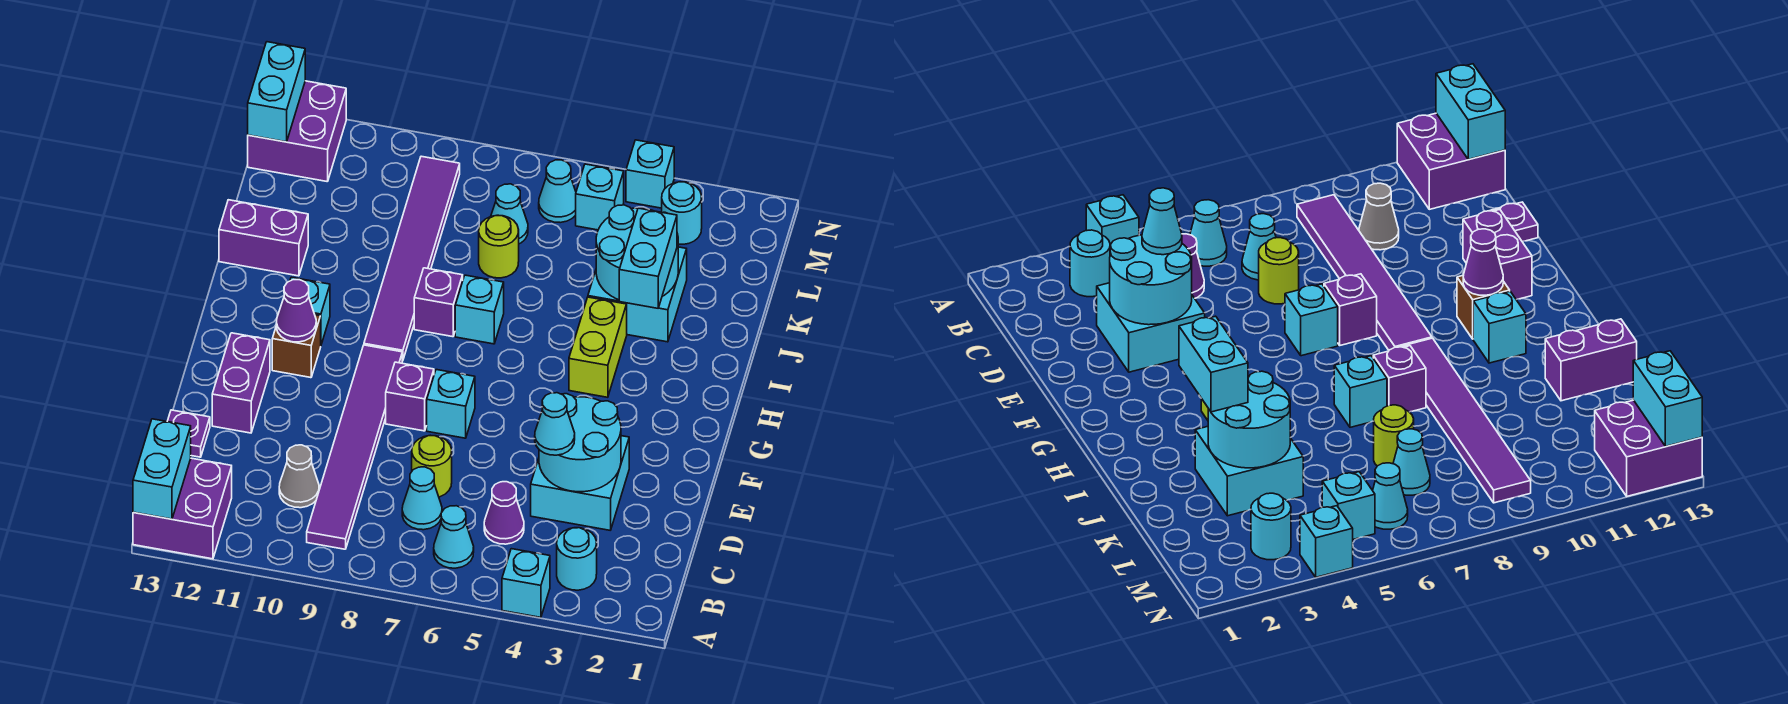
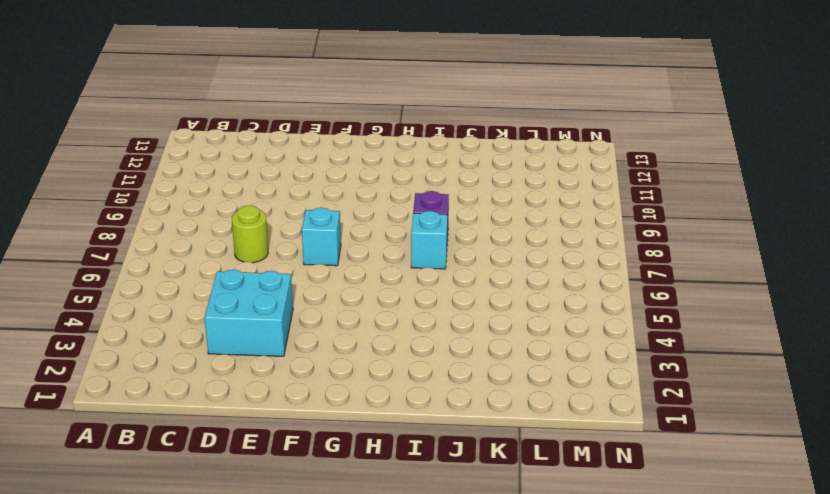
none -> cyan 1x1 brick [502,549,550,617]
none -> purple 2x2 brick [133,458,232,559]
none -> cyan 1x1 round brick [557,528,597,590]
none -> cyan 1x1 cone [434,506,474,568]

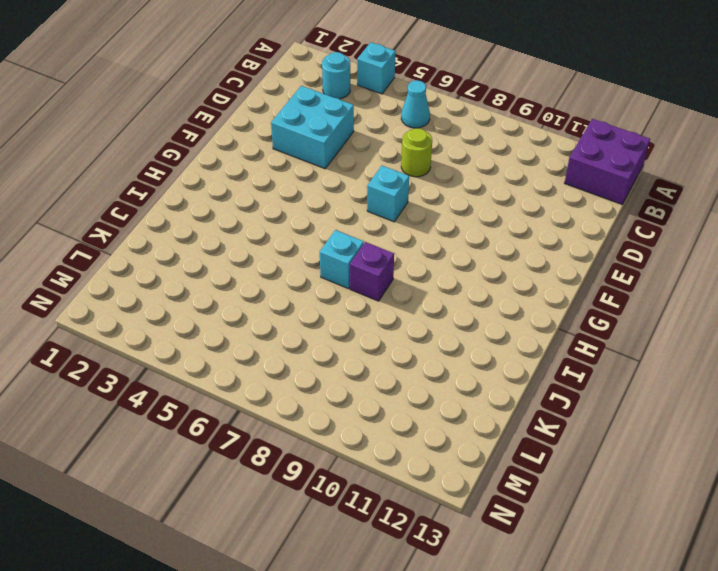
none -> purple 1x6 tile [307,345,402,549]
none -> purple 1x1 cone [484,482,524,544]
none -> cyan 1x1 cone [402,467,442,530]
none -> grey 1x1 cone [279,445,319,508]

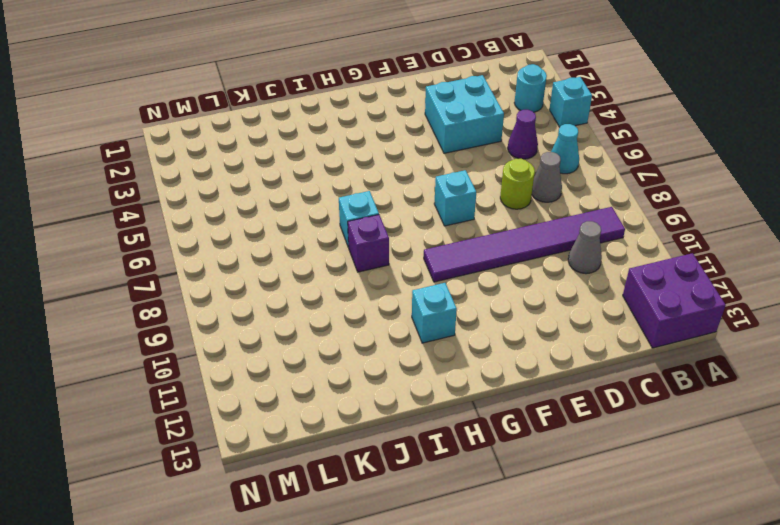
grey 1x1 cone [532,152,562,202] -> cyan 1x1 cone [402,467,442,530]
none -> purple 1x1 plate [167,410,210,457]
none -> purple 1x2 brick [212,333,270,433]
none -> purple 1x1 brick [386,362,434,431]
none -> brown 1x1 brick [272,315,321,378]

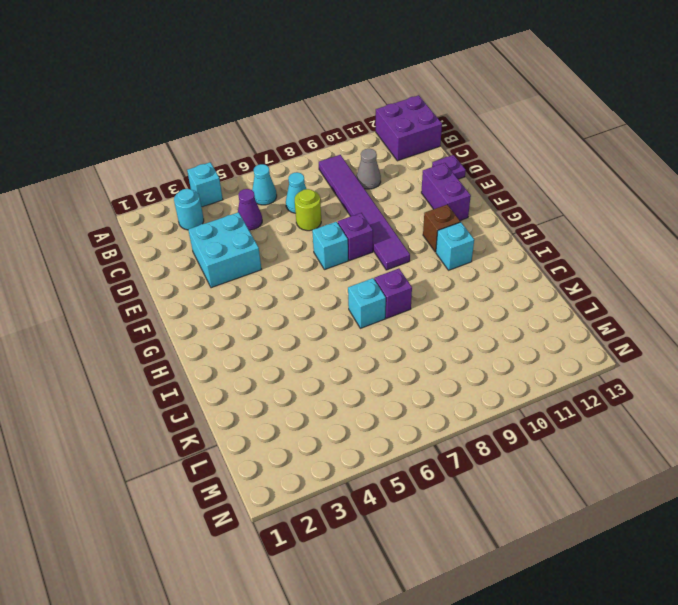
none -> lime 1x2 brick [569,297,627,397]
none -> purple 1x6 tile [364,156,460,361]
none -> cyan 2x2 brick [588,247,687,342]
none -> purple 1x2 brick [219,200,308,276]

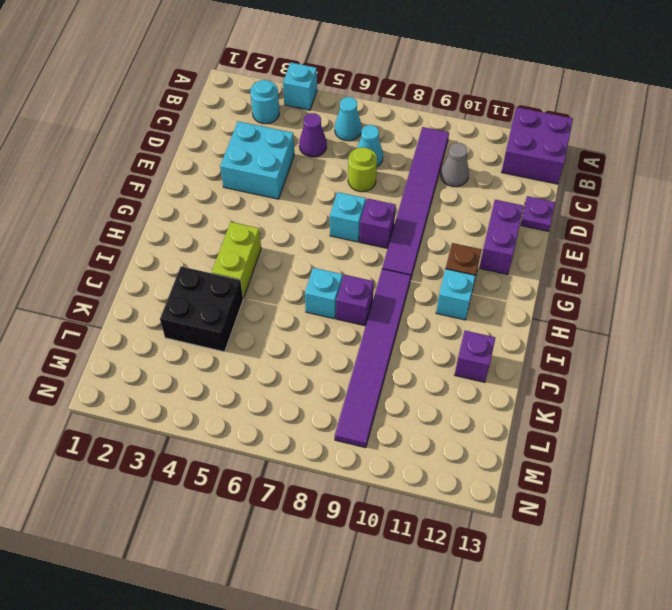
black 2x2 brick [160,267,243,352] -> cyan 2x2 brick [588,247,687,342]
purple 1x1 brick [455,331,495,382] -> purple 1x2 brick [219,200,308,276]
none -> lime 1x1 round brick [479,215,519,278]
none -> cyan 1x1 cone [491,184,528,244]
none -> cyan 1x1 round brick [662,182,702,244]
none -> cyan 1x1 brick [576,164,624,230]

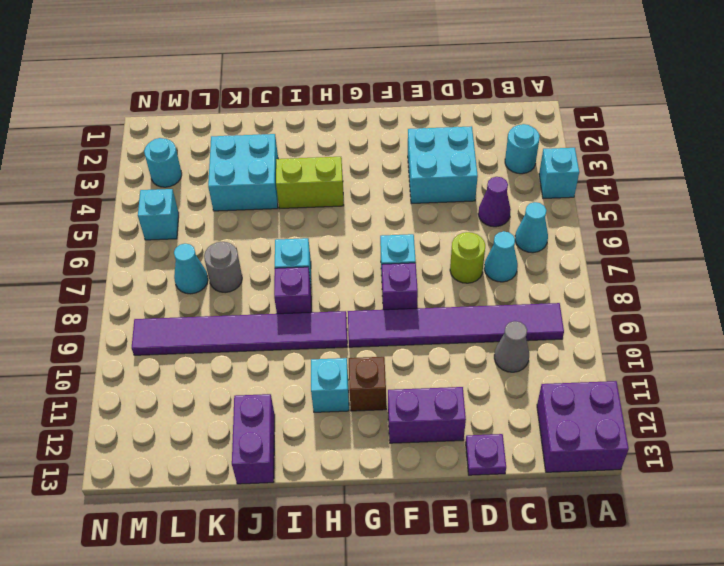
grey 1x1 round brick [204,242,242,293] -> lime 1x1 round brick [479,215,519,278]
none -> cyan 1x1 cone [539,160,576,223]
none -> purple 2x2 brick [248,81,346,182]
none -> cyan 1x1 brick [626,140,674,208]
none -> cyan 1x2 brick [133,419,191,519]

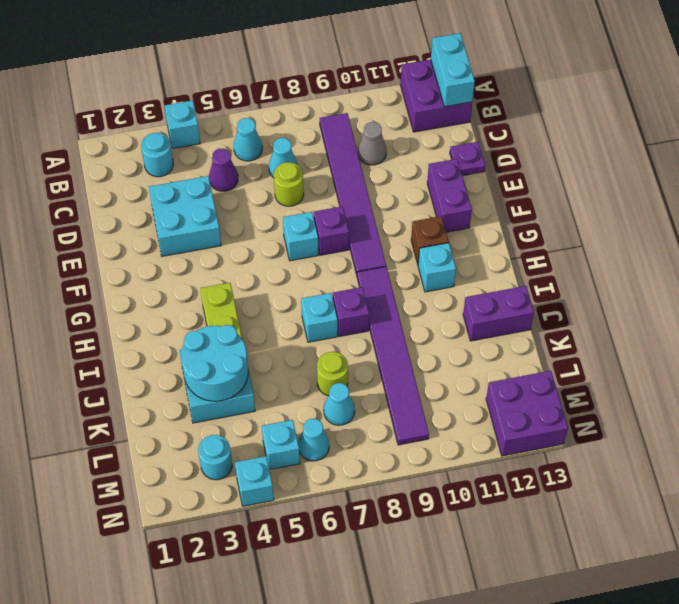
none -> cyan 2x2 round brick [539,394,621,492]
none -> purple 1x1 cone [276,280,316,342]
none -> cyan 1x2 brick [248,42,305,142]
none -> cyan 1x1 cone [535,393,575,455]

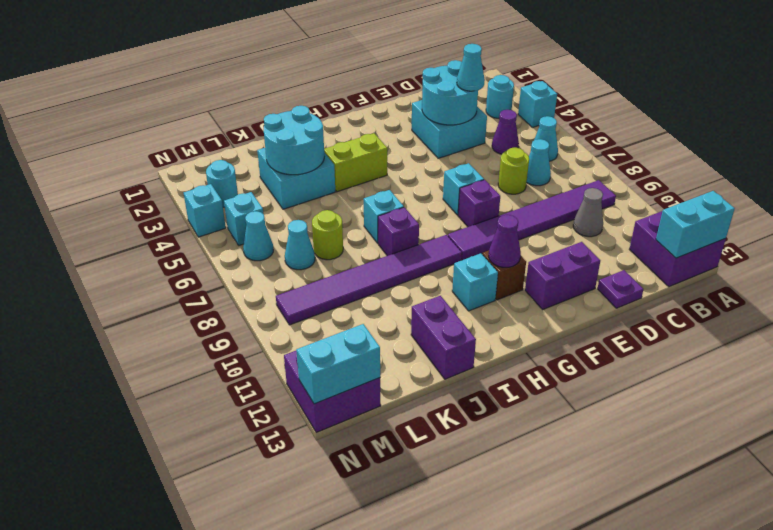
none -> cyan 1x2 brick [619,208,677,308]

